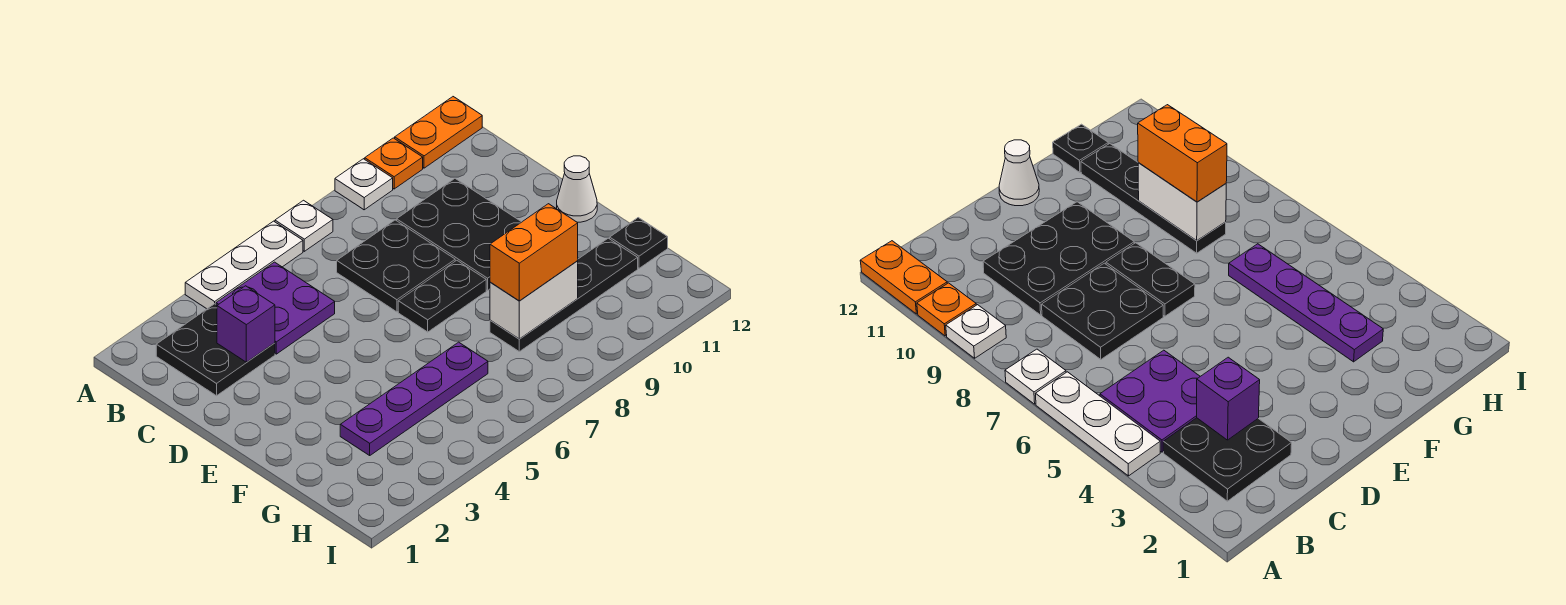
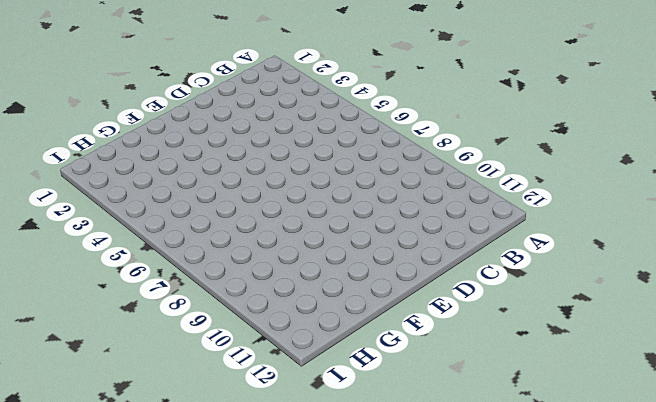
none -> white 1x3 plate [185,221,303,309]
none -> white 1x1 plate [275,200,333,251]
none -> white 1x1 plate [335,159,393,210]

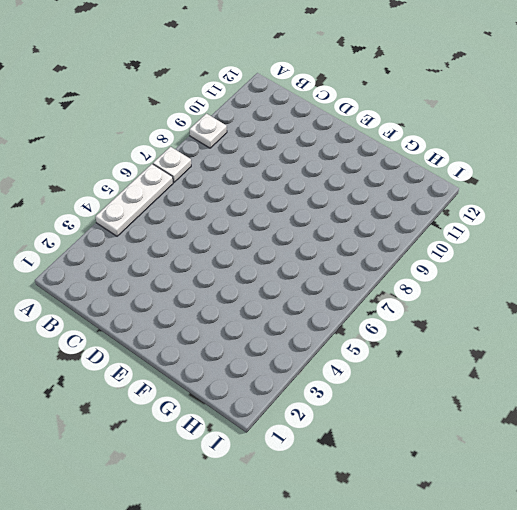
none -> orange 1x1 plate [365,138,423,189]
none -> orange 1x2 plate [395,97,482,168]
none -> black 2x2 plate [156,304,275,396]

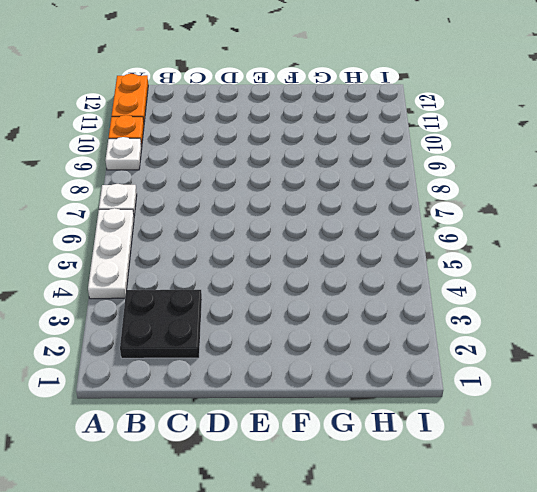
none -> purple 2x2 plate [216,262,335,354]
none -> black 2x2 plate [337,220,455,312]
none -> black 2x3 plate [397,179,521,290]

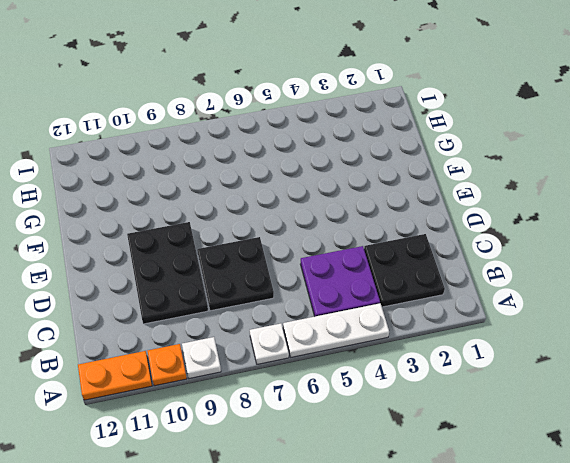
none -> black 1x2 plate [398,260,486,332]
none -> white 1x1 cone [557,156,597,222]
none -> purple 1x4 plate [340,342,488,455]

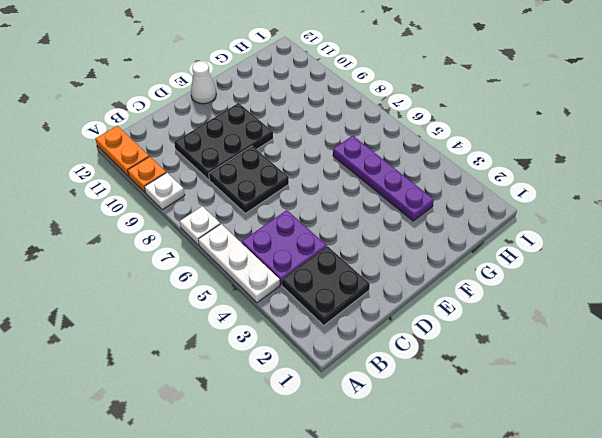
none -> black 1x2 plate [398,260,486,332]
none -> black 1x4 plate [490,238,638,352]
none -> black 1x1 plate [610,218,668,268]

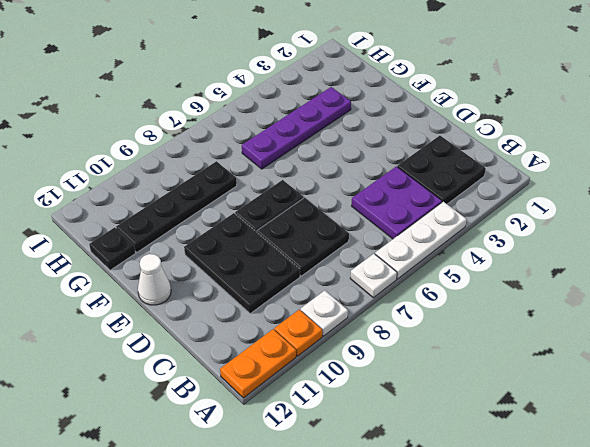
none -> purple 1x1 brick [217,286,275,362]
none -> white 1x2 brick [490,261,578,339]
none -> orange 1x2 brick [490,204,578,301]

